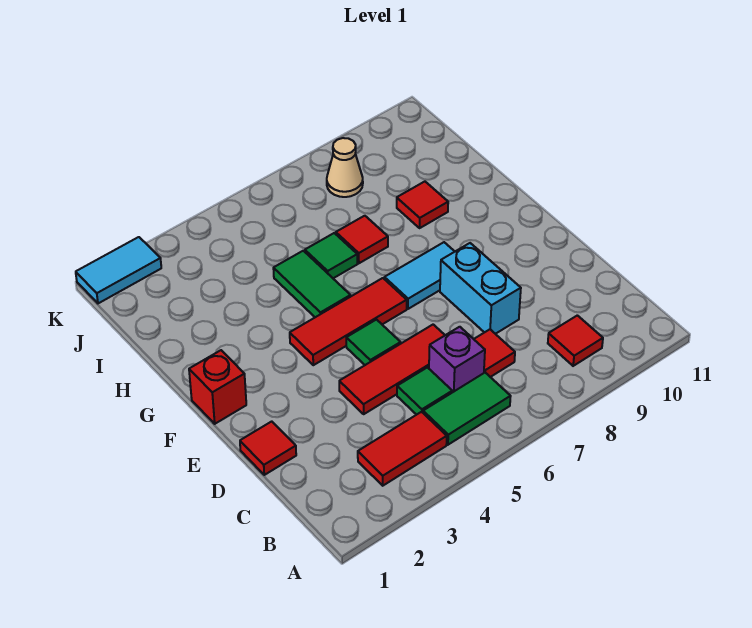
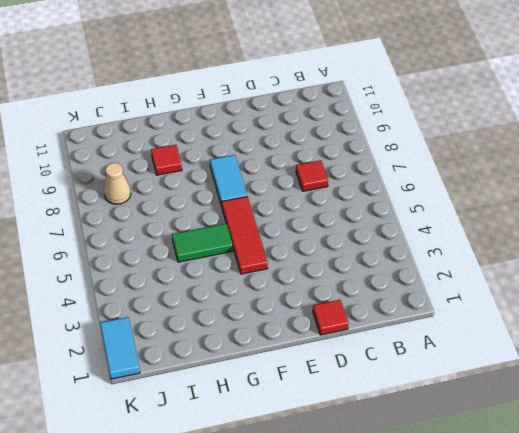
none -> red 1x2 tile [358,412,447,486]
none -> green 1x2 tile [423,373,511,445]
none -> red 1x1 tile [548,315,603,366]

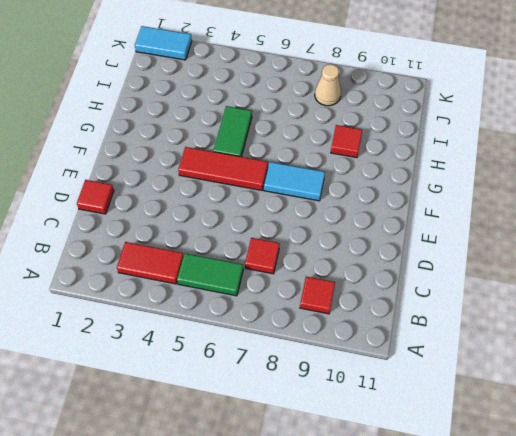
none -> green 1x1 tile [397,367,452,415]
none -> purple 1x1 brick [429,327,485,392]
none -> red 1x3 tile [339,325,445,414]

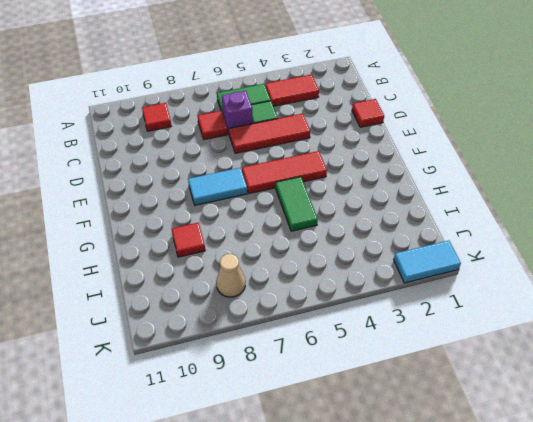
none -> cyan 1x2 brick [440,243,521,334]
none -> green 1x1 tile [346,320,401,365]
none -> red 1x1 brick [189,350,246,424]

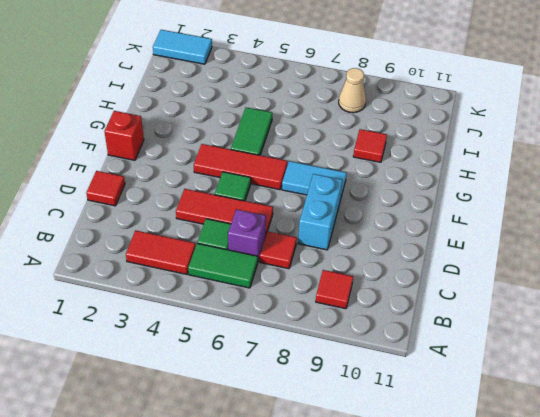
none -> green 1x1 tile [305,233,357,278]
none -> red 1x1 tile [336,216,388,263]

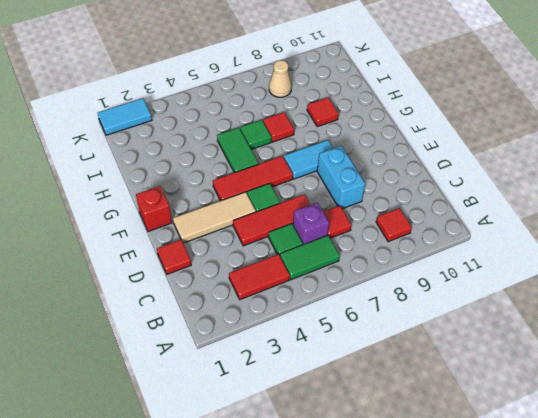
tan 1x3 tile [173,192,256,243] -> none

